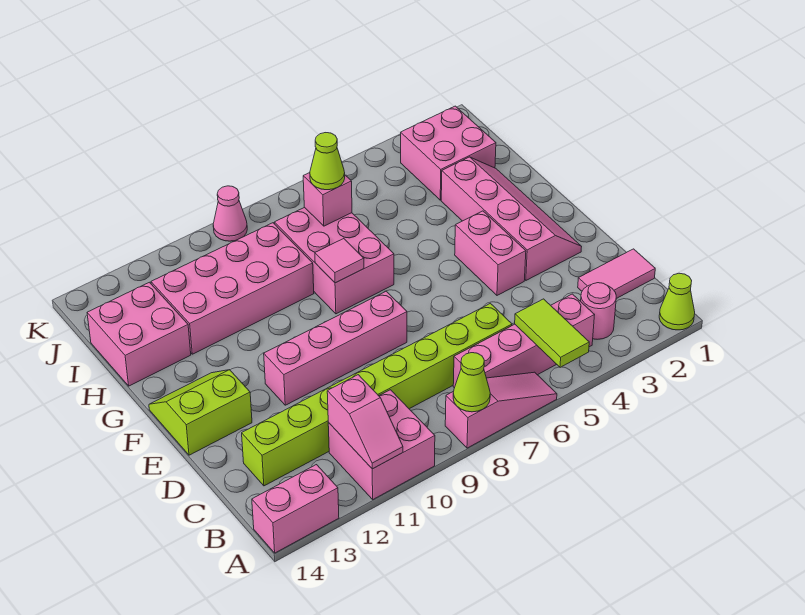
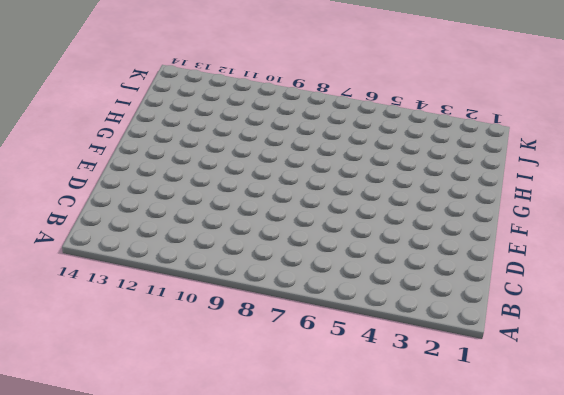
none -> lime 1x1 cone [659,273,695,330]
none -> pink 1x3 slope [445,372,557,448]
none -> pink 2x2 brick [328,390,435,499]

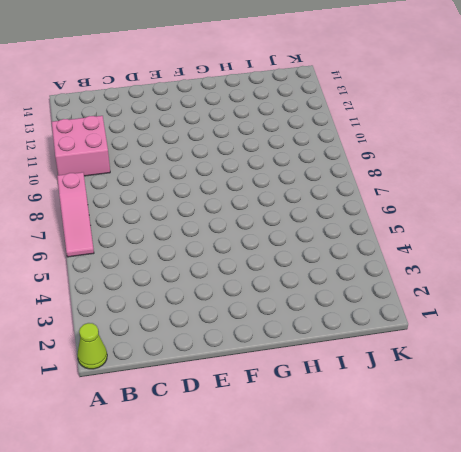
none -> pink 1x2 brick [252,465,339,553]
none -> pink 1x1 round brick [581,283,616,339]
none -> pink 1x4 brick [453,294,594,388]

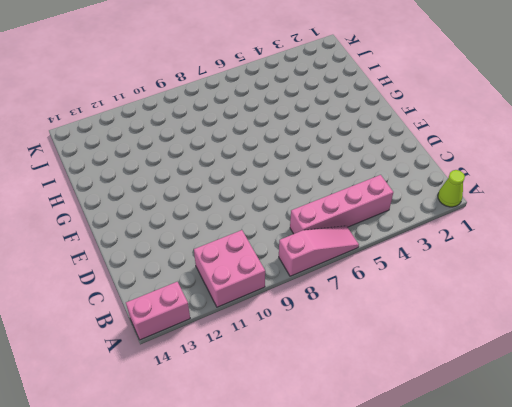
none -> pink 1x1 round brick [581,283,616,339]
none -> pink 1x2 tile [578,249,655,299]
none -> lime 1x8 brick [242,303,512,486]

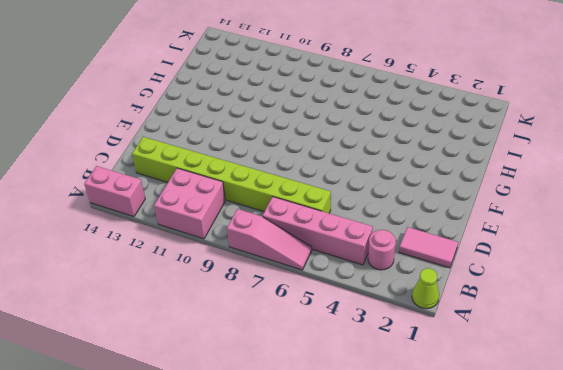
none -> pink 2x4 slope [441,157,582,280]
none -> pink 1x2 brick [455,211,526,295]
none -> pink 1x4 brick [264,291,407,405]

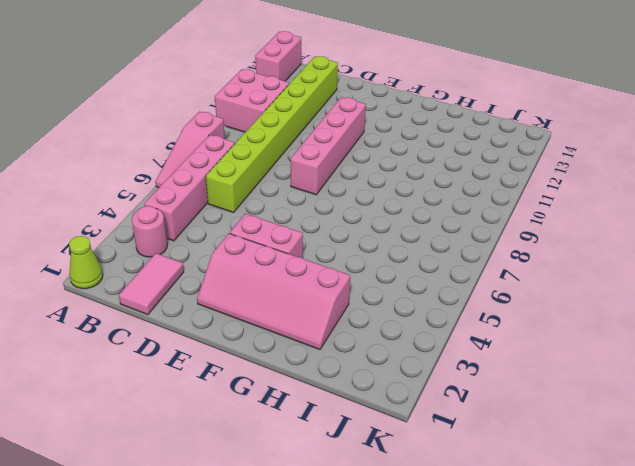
none -> lime 2x2 slope [149,370,252,455]
none -> pink 2x3 brick [274,207,394,314]
none -> pink 2x4 brick [151,223,314,354]

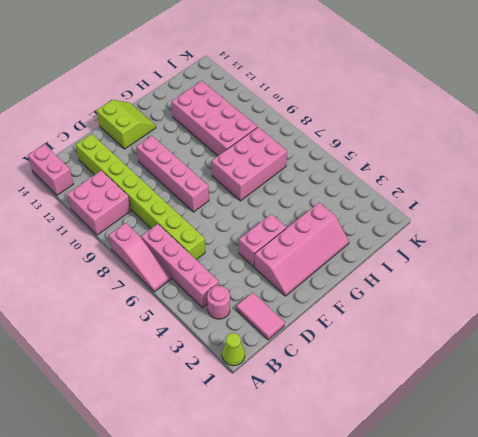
none -> pink 2x2 brick [87,282,191,386]
none -> pink 2x2 brick [401,106,496,200]
none -> pink 1x1 cone [213,186,247,241]

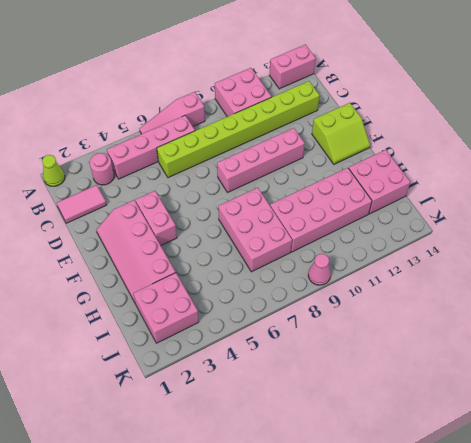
none -> lime 1x2 tile [515,299,589,367]
none -> lime 1x1 cone [453,353,490,412]
none -> pink 1x2 slope [327,375,403,469]

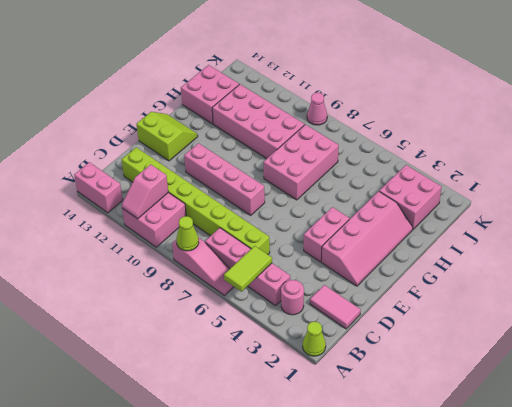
none -> pink 1x1 tile [315,239,364,283]
none -> pink 1x1 brick [303,173,352,226]
none -> lime 1x1 cone [310,133,345,190]

